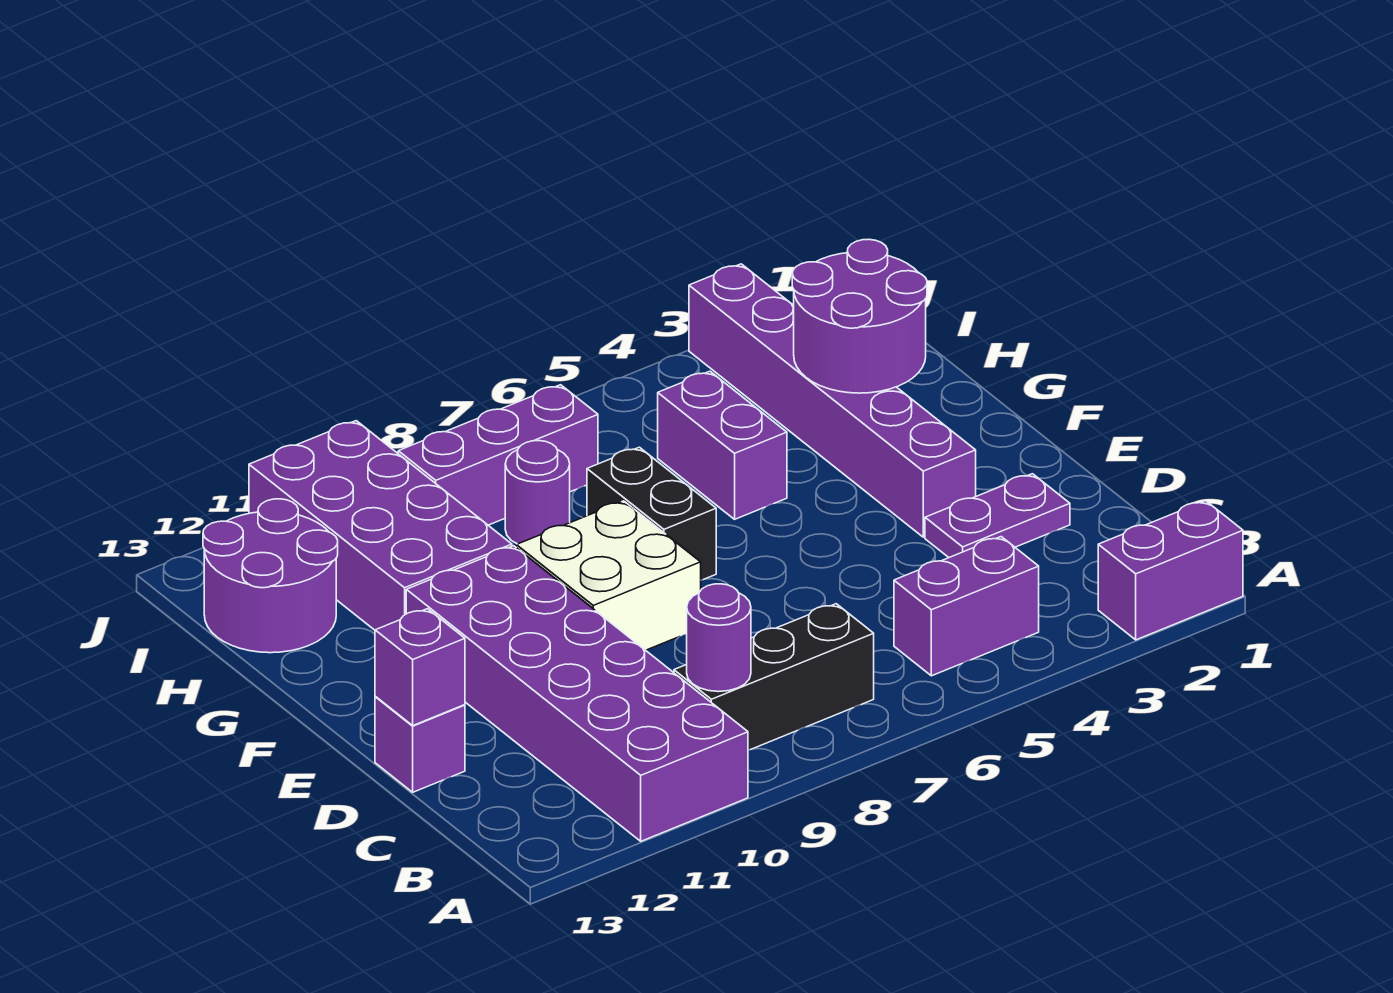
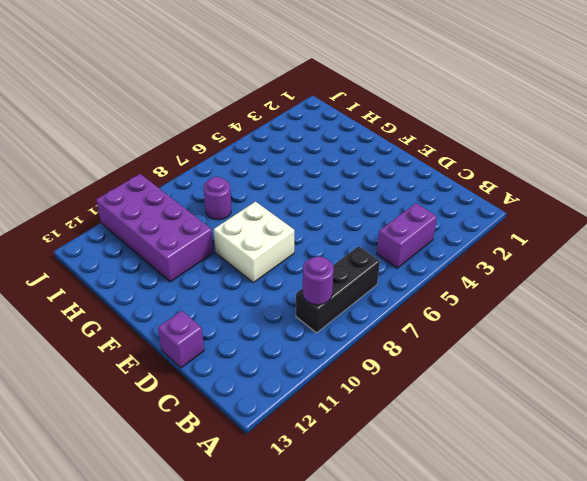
none -> purple 1x2 brick [1098,501,1243,640]
none -> purple 2x6 brick [406,546,748,841]
none -> purple 1x2 plate [925,474,1070,557]

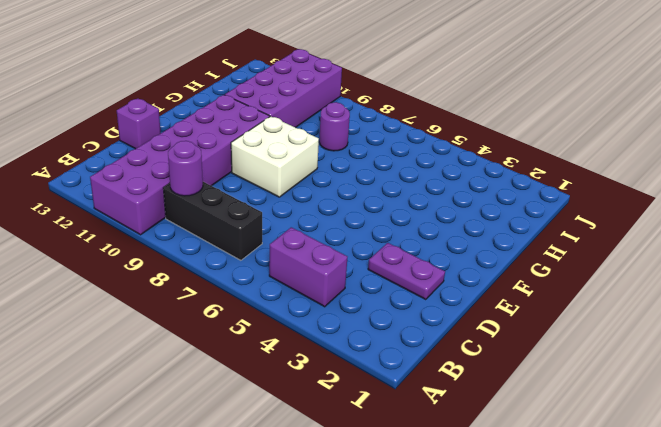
none -> purple 1x2 brick [1098,501,1243,640]
none -> purple 1x6 brick [689,264,976,537]
none -> black 1x2 brick [587,447,716,580]

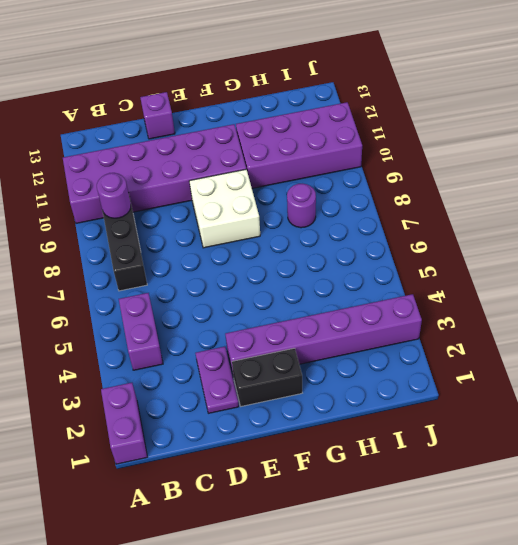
black 1x2 brick [232,348,302,406] -> black 1x2 brick moved to [587,447,716,580]
none -> purple 1x2 brick [658,371,787,519]
none -> purple 2x2 round brick [203,499,338,653]
none -> purple 1x3 brick [398,385,598,525]

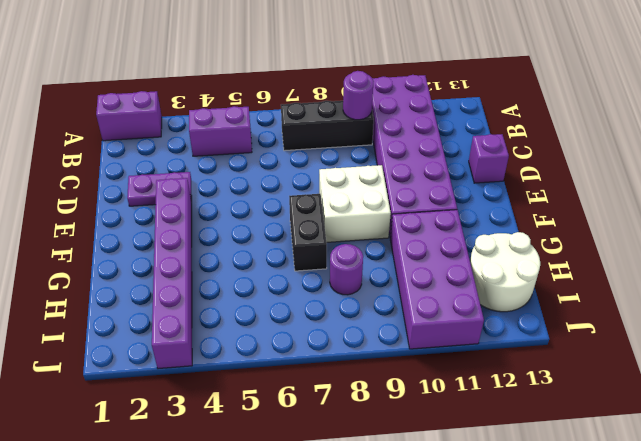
white 2x2 round brick [470,232,540,312] -> purple 2x2 round brick [203,499,338,653]
none -> purple 1x2 brick [658,371,787,519]
none -> purple 1x3 brick [398,385,598,525]
none -> purple 1x1 brick [375,609,465,725]

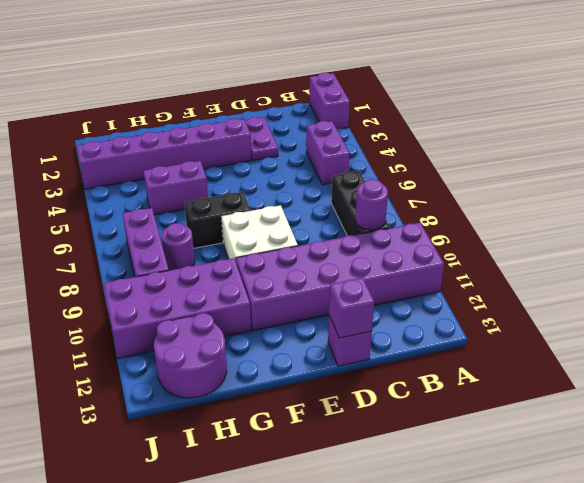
none -> purple 2x2 round brick [792,239,927,393]

